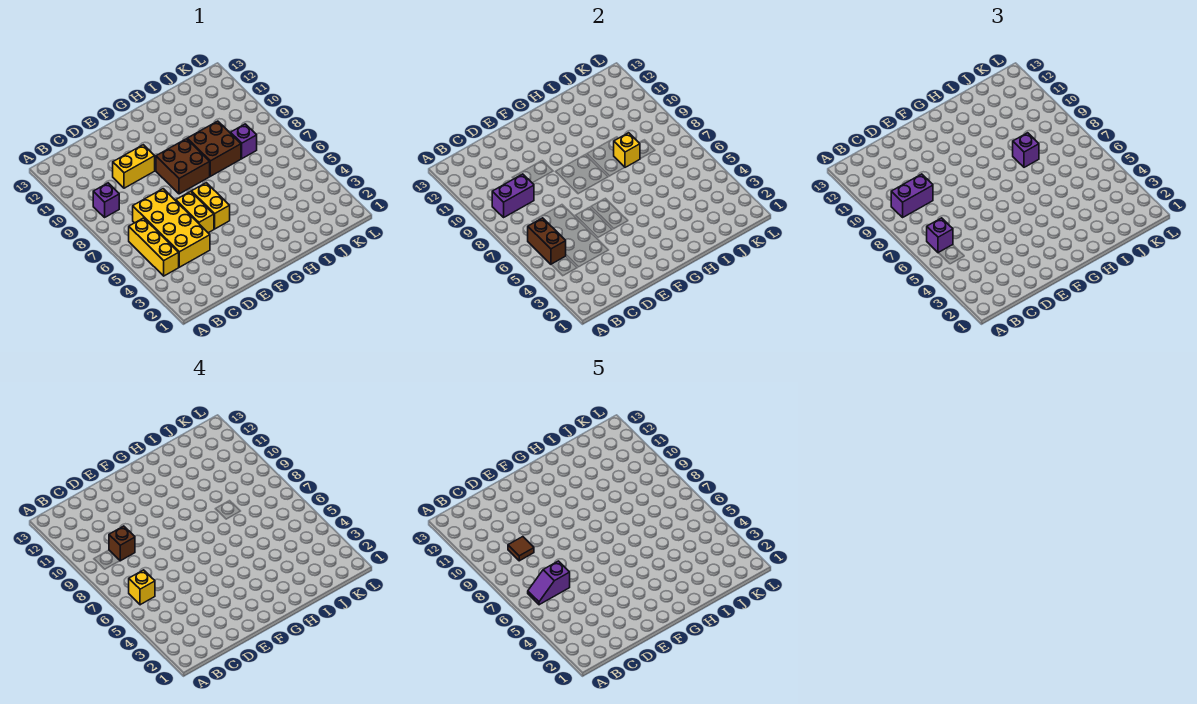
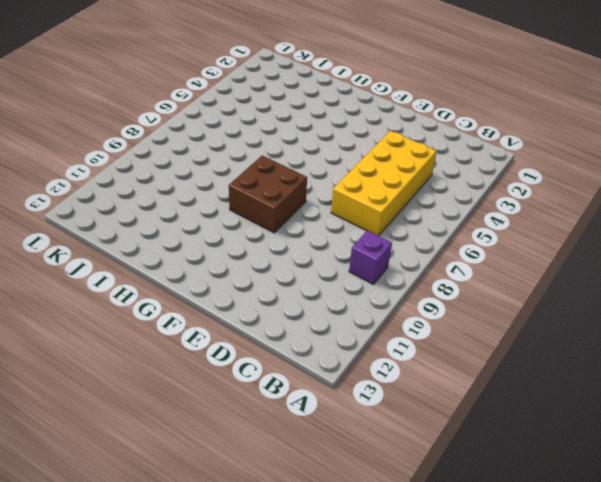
none -> yellow 1x3 brick [129,218,179,276]
none -> yellow 1x2 brick [113,145,155,188]
none -> yellow 1x2 brick [176,191,214,233]

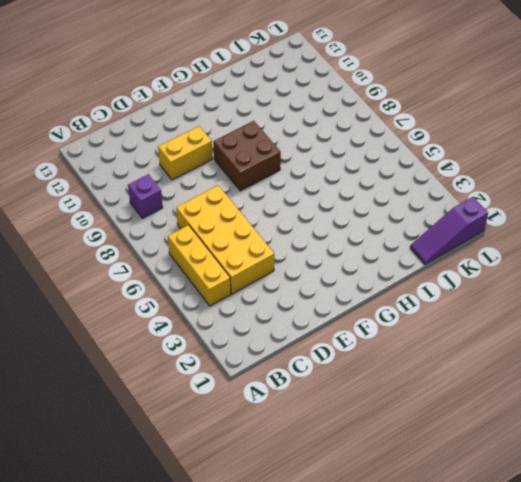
purple 1x3 slope [410,197,488,264] -> none
none -> yellow 1x2 brick [176,191,214,233]
none -> yellow 1x2 brick [191,183,230,229]
none -> brown 2x2 brick [187,121,241,176]

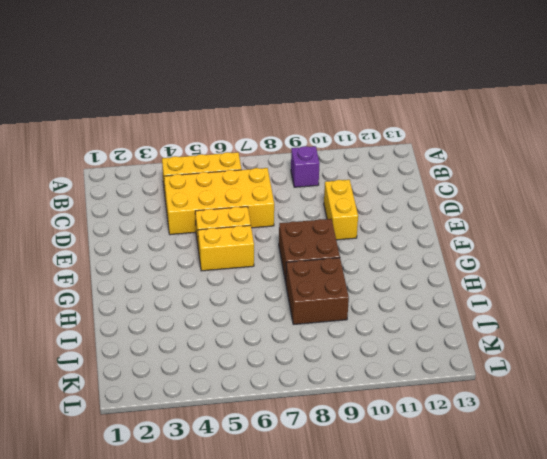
none -> purple 1x1 brick [231,124,257,159]
none -> brown 1x2 brick [528,218,566,264]
none -> purple 1x2 brick [492,174,534,217]

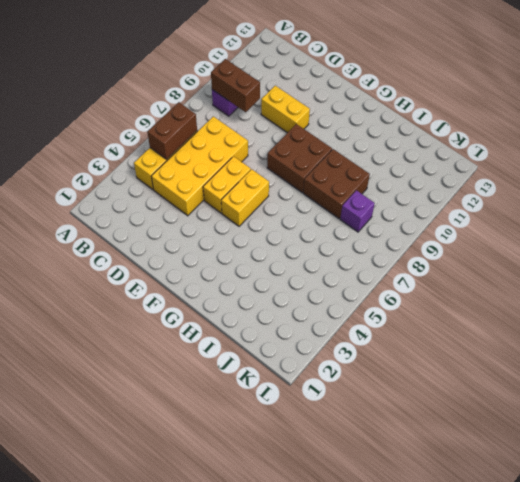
brown 1x2 brick [211,59,260,112] -> purple 1x2 brick [492,174,534,217]
none -> yellow 1x1 brick [614,133,640,167]
none -> purple 1x1 brick [927,218,953,253]
none -> purple 1x2 brick [891,174,933,217]

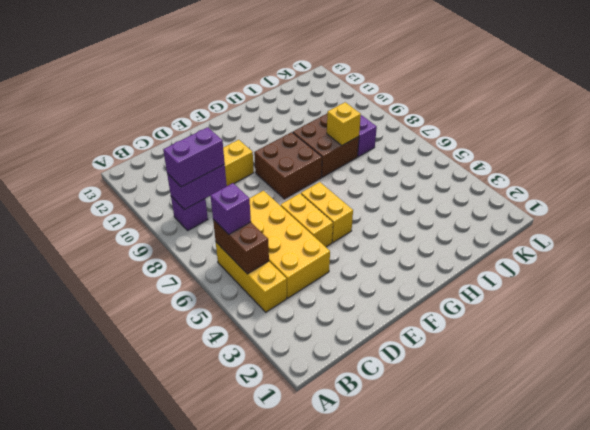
none -> purple 1x1 brick [1013,133,1039,167]
none -> yellow 1x1 brick [129,570,155,605]
none -> brown 1x1 brick [109,526,135,561]

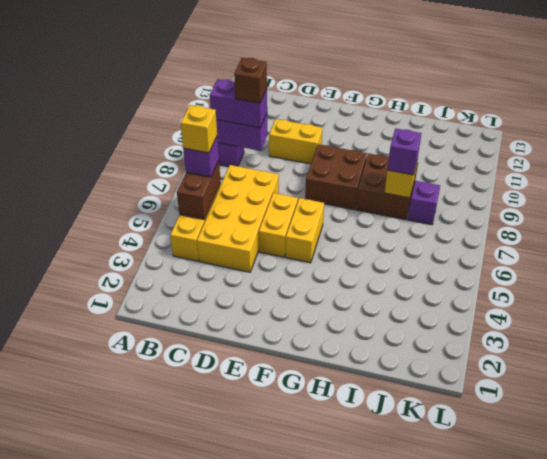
none -> purple 1x2 slope [528,561,570,605]
none -> brown 1x1 tile [508,537,534,561]

